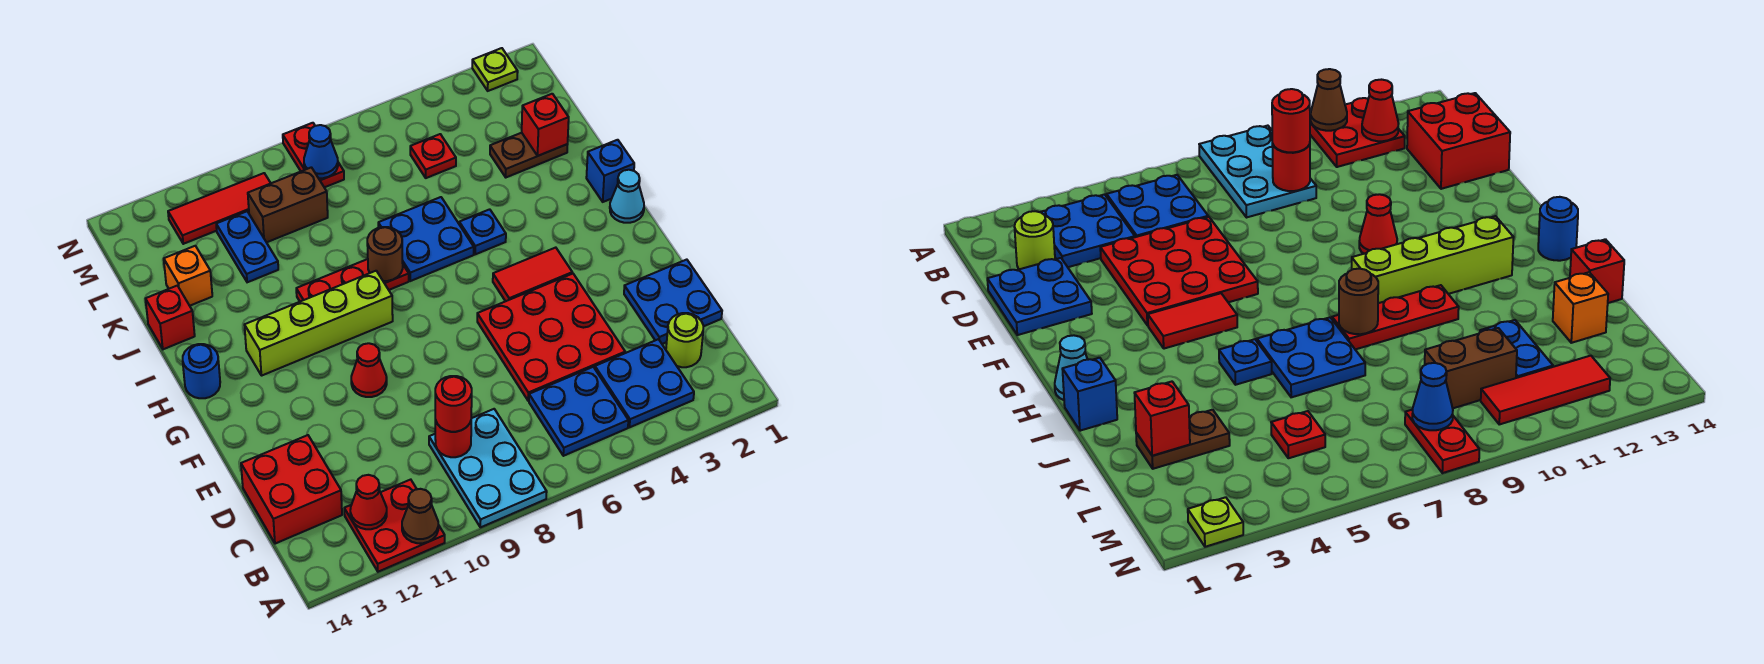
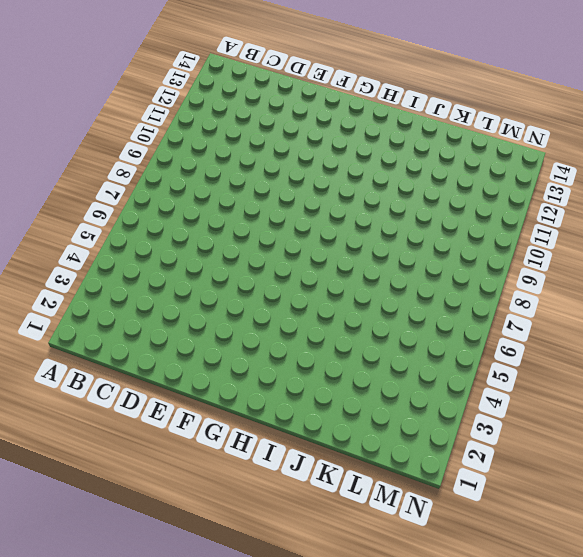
none -> cyan 2x3 plate [429,409,547,527]
none -> red 2x2 plate [344,480,445,572]
none -> blue 2x2 plate [595,339,694,427]
none -> blue 2x2 plate [529,367,628,456]

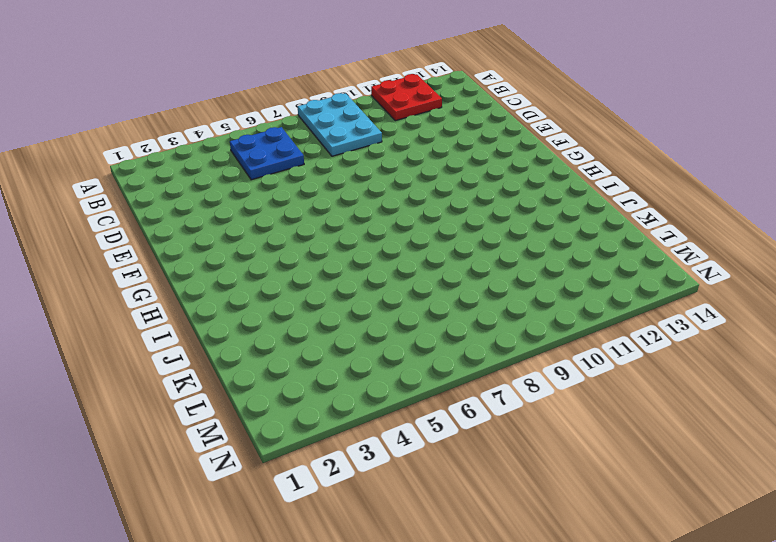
none -> blue 2x2 plate [595,339,694,427]
none -> lime 1x1 round brick [666,313,703,367]
none -> red 2x2 brick [241,435,342,544]
none -> blue 2x2 plate [624,260,722,344]

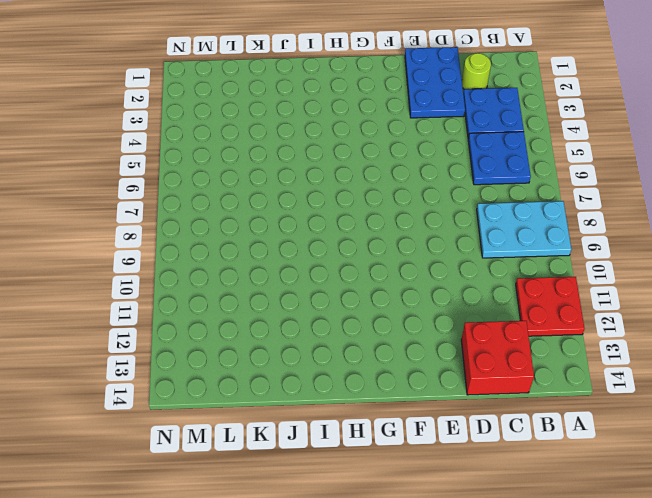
blue 2x3 plate [405,47,465,118] -> blue 2x2 plate [624,260,722,344]
none -> red 3x3 plate [477,273,625,401]
none -> red 1x1 cone [351,343,387,397]
none -> red 1x2 tile [493,248,572,301]
none -> cyan 1x1 cone [610,170,644,223]

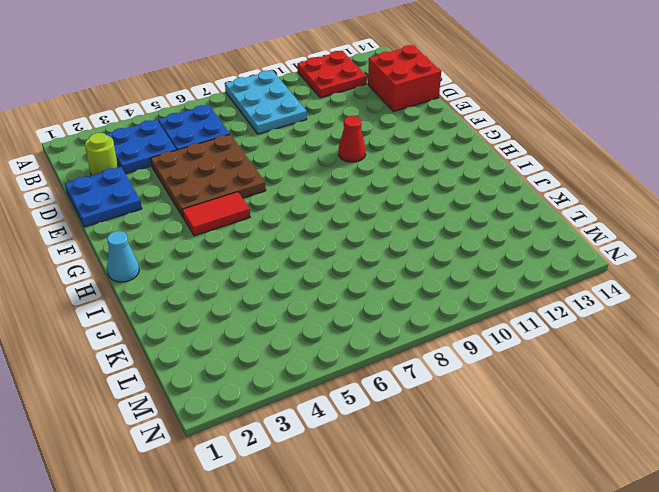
brown 3x3 plate [151,135,266,217] -> red 3x3 plate [477,273,625,401]
none -> lime 1x4 brick [245,271,393,376]
none -> blue 1x1 round brick [183,344,220,398]
none -> blue 1x1 brick [586,140,634,202]
none -> blue 1x1 plate [459,209,506,254]

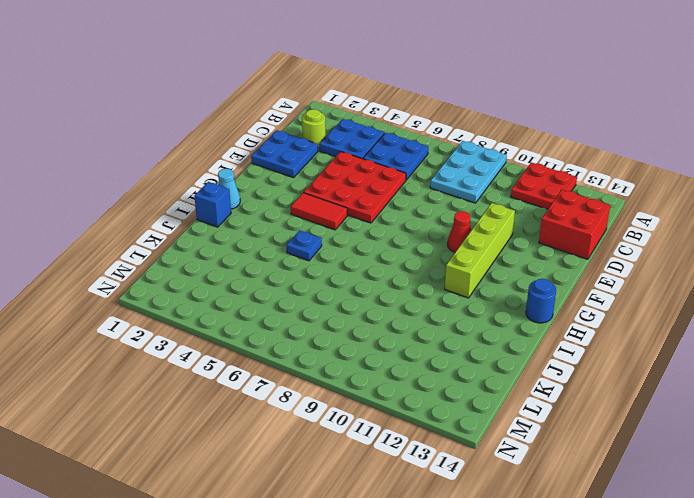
lime 1x4 brick [445,203,515,298] -> lime 1x4 brick turned to [245,271,393,376]
none -> blue 2x2 plate [378,197,474,281]
none -> red 1x3 plate [296,259,409,302]
none -> red 1x1 brick [146,286,195,349]
none -> brown 1x2 plate [490,133,568,177]

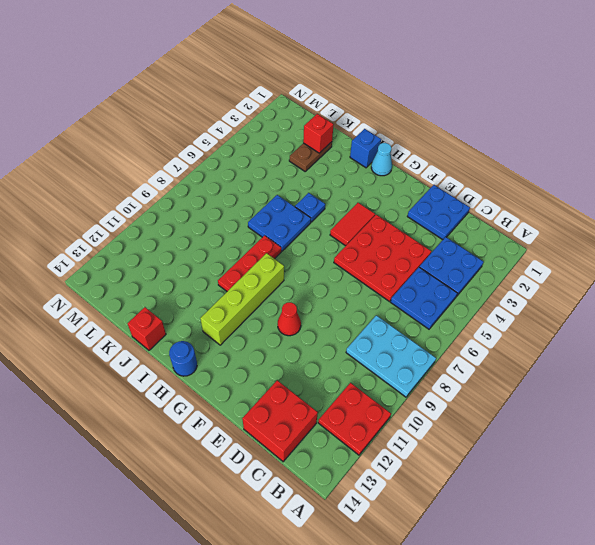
none -> lime 1x1 round brick [666,313,703,367]
none -> blue 1x2 plate [216,211,278,282]
none -> orange 1x1 brick [164,246,212,306]
none -> red 1x1 plate [410,134,456,178]

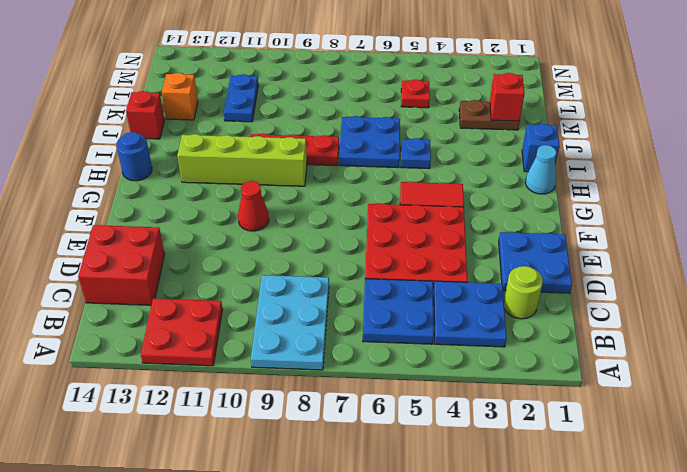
none -> brown 1x2 brick [248,167,328,242]
none -> red 1x2 plate [283,123,344,187]
none -> red 1x3 tile [168,173,271,244]
none -> lime 1x1 plate [472,48,518,91]

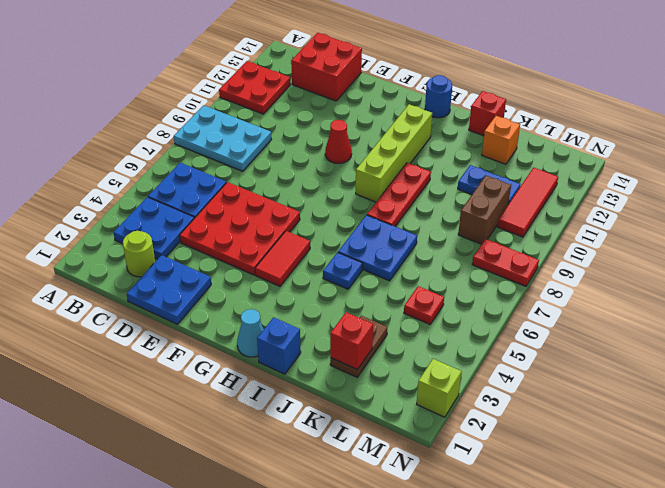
lime 1x1 brick [417,359,461,417] -> lime 1x1 plate [472,48,518,91]
none -> brown 1x1 cone [402,489,438,543]
none -> red 1x1 cone [350,475,387,529]
none -> red 1x1 round brick [435,420,471,457]
none -> brown 1x1 round brick [367,227,403,281]

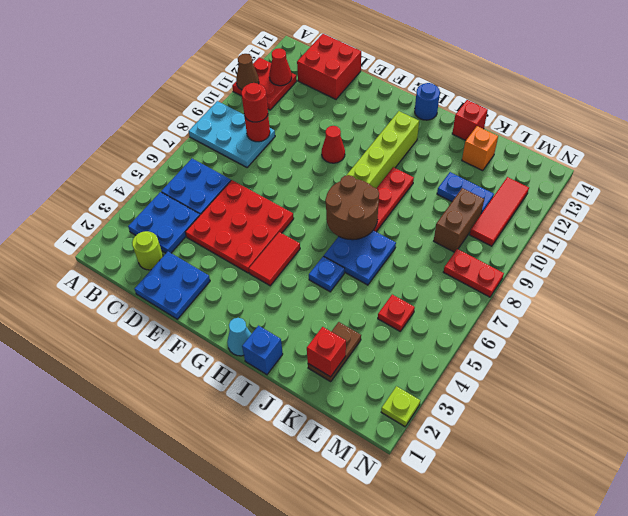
brown 2x2 round brick [325,175,379,240] -> brown 1x1 round brick [367,227,403,281]
none -> blue 1x1 cone [304,125,338,178]

